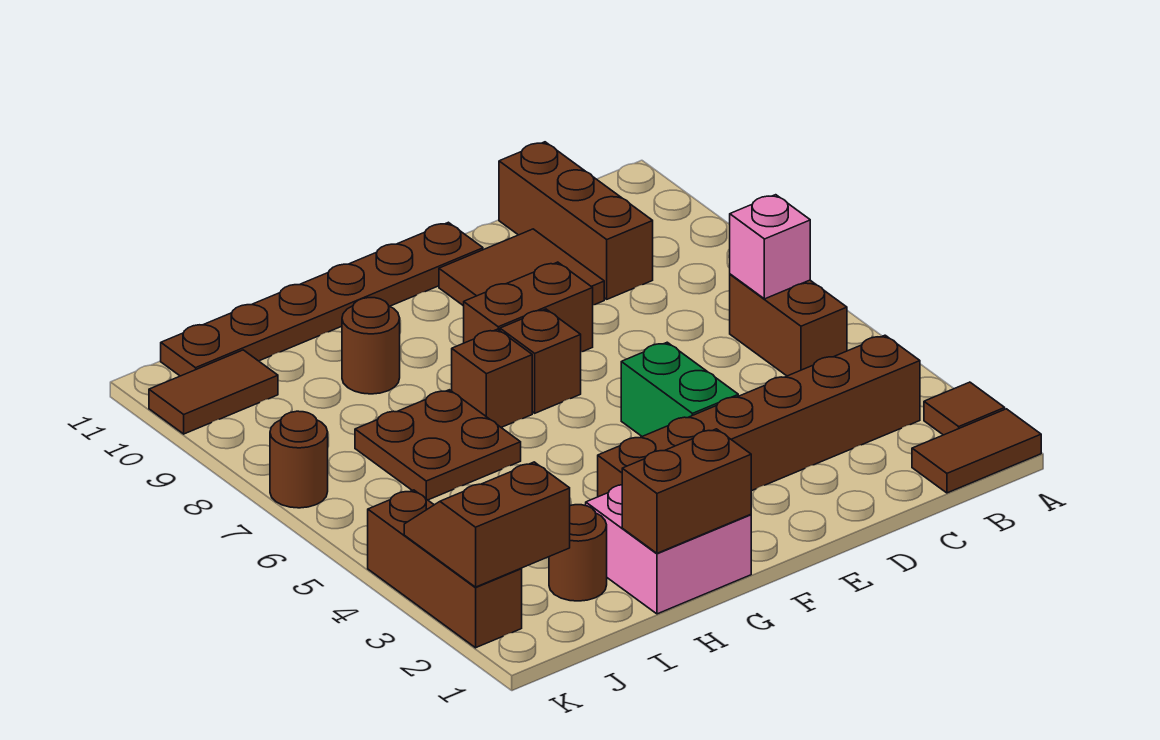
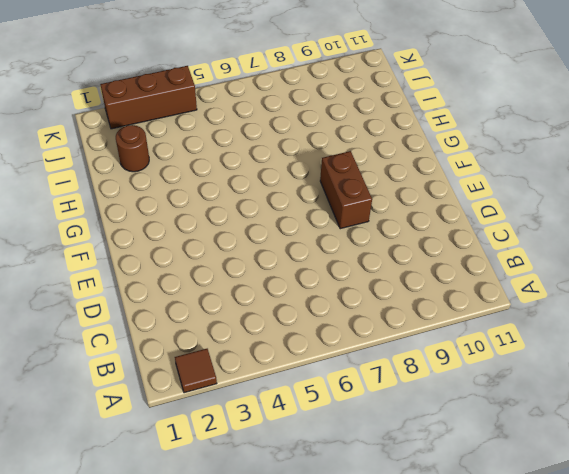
none -> brown 1x2 tile [912,409,1041,493]
none -> brown 1x6 brick [598,335,920,497]
none -> brown 1x2 brick [730,274,847,376]

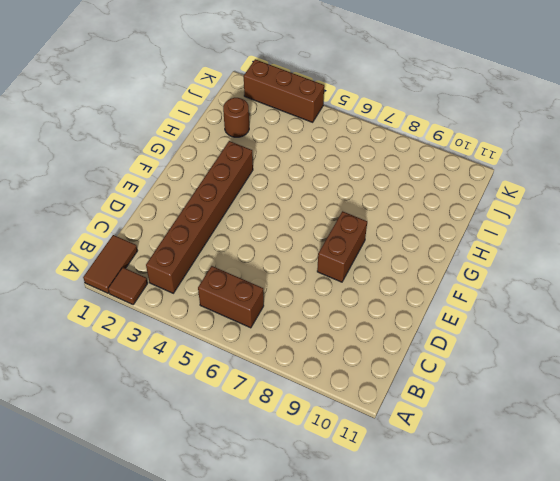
none -> brown 1x3 brick [499,142,653,299]
none -> brown 2x2 tile [439,229,604,306]
none -> green 1x2 brick [621,342,738,436]

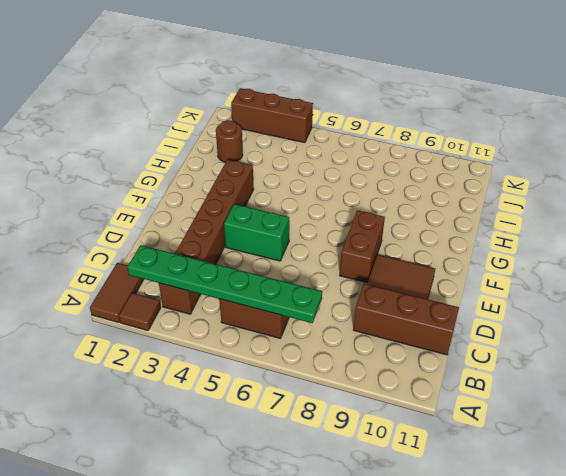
green 1x6 plate [127,245,322,323] -> pink 1x1 brick [730,195,810,299]
none -> brown 1x6 plate [161,222,483,376]
none -> brown 1x1 brick [500,309,581,413]
none -> pink 2x2 brick [586,485,751,614]

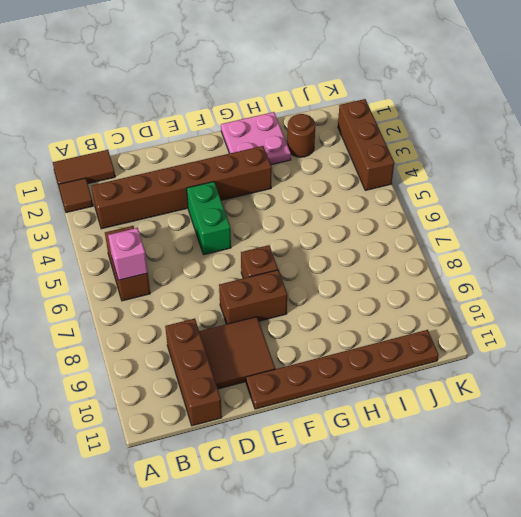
pink 2x2 plate [221,112,291,165] -> pink 2x2 brick [586,485,751,614]
none -> brown 1x1 brick [452,329,532,427]
none -> brown 2x2 plate [355,390,521,500]
none -> brown 1x1 round brick [342,298,400,394]

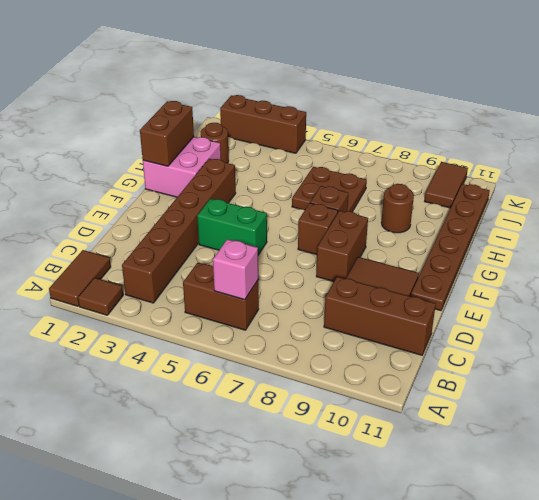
none -> brown 1x1 round brick [270,411,328,508]
none -> brown 2x2 slope [404,462,570,587]

